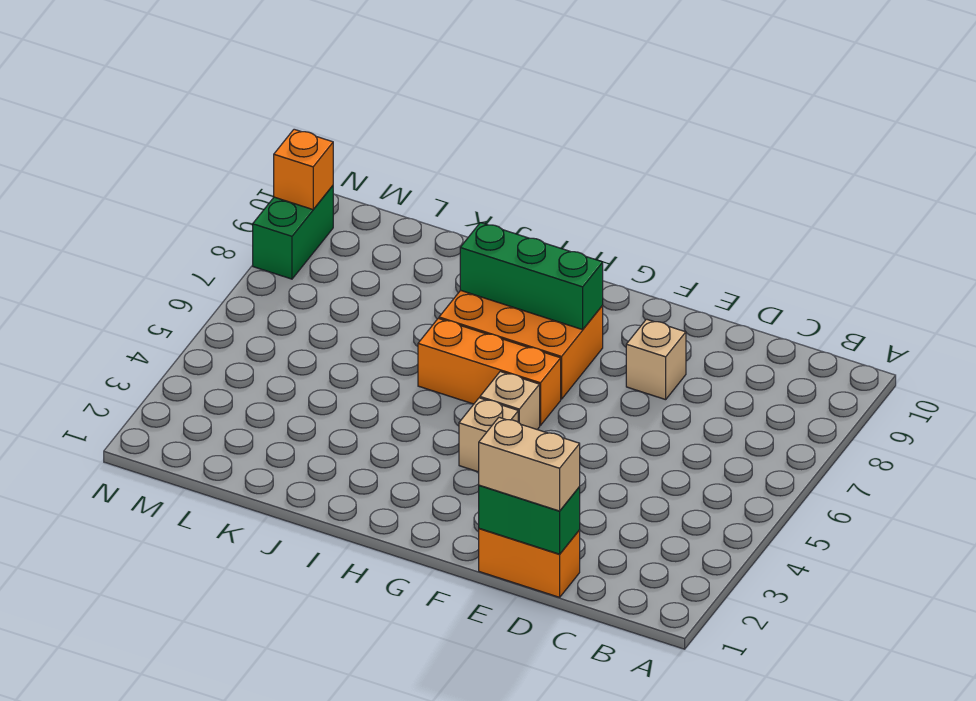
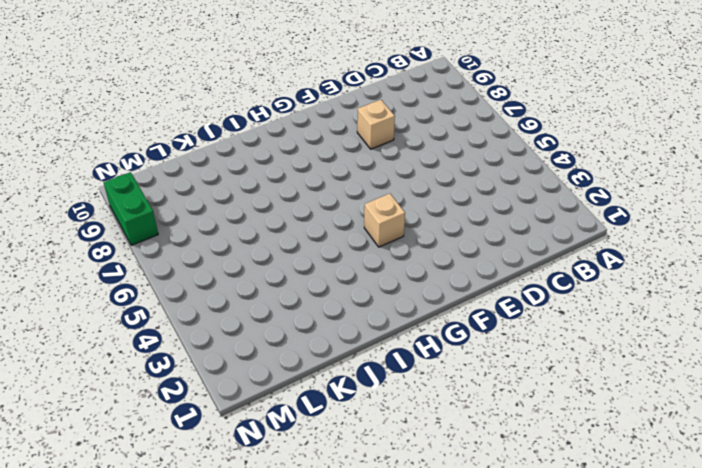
none -> orange 1x2 brick [479,529,580,597]
none -> tan 1x1 brick [480,372,540,429]

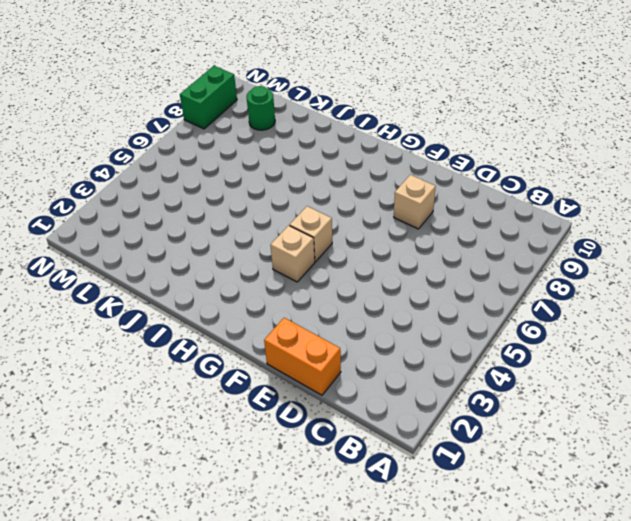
green 1x1 round brick [246,86,275,130] -> none
none -> orange 1x3 brick [418,318,561,426]
none -> orange 2x3 brick [439,290,603,399]

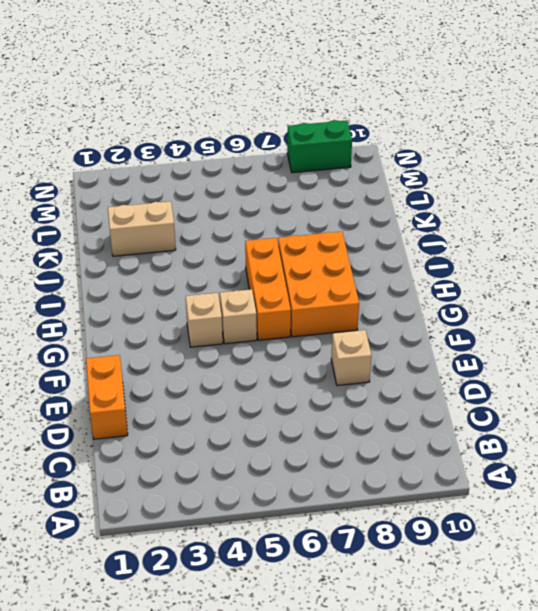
tan 1x2 brick [108,201,176,256] -> tan 1x2 brick turned to [479,417,580,511]
none -> green 1x2 brick [479,485,580,554]
none -> green 1x3 brick [460,223,603,330]

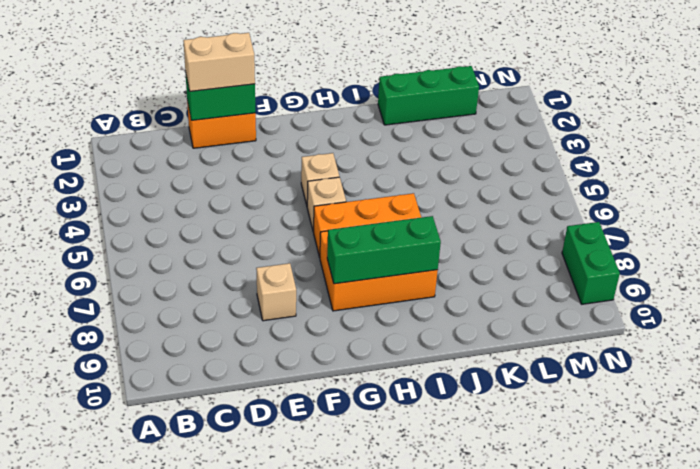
green 1x3 brick [378,66,479,125] -> none
none -> orange 1x1 brick [274,129,333,210]

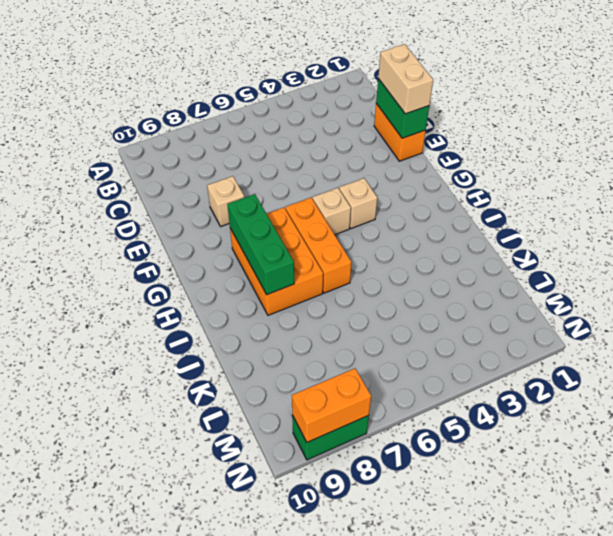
orange 1x2 brick [292,368,371,442] -> orange 1x1 brick [274,129,333,210]

